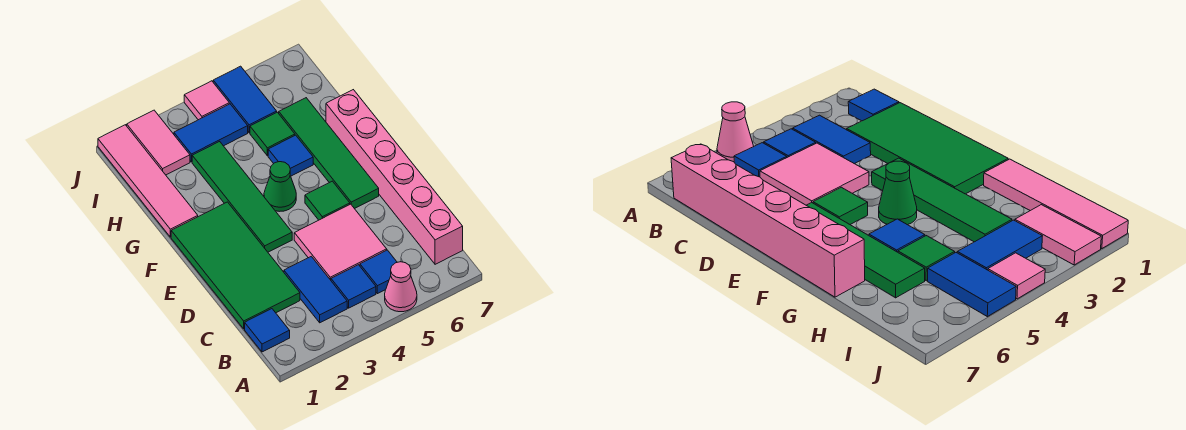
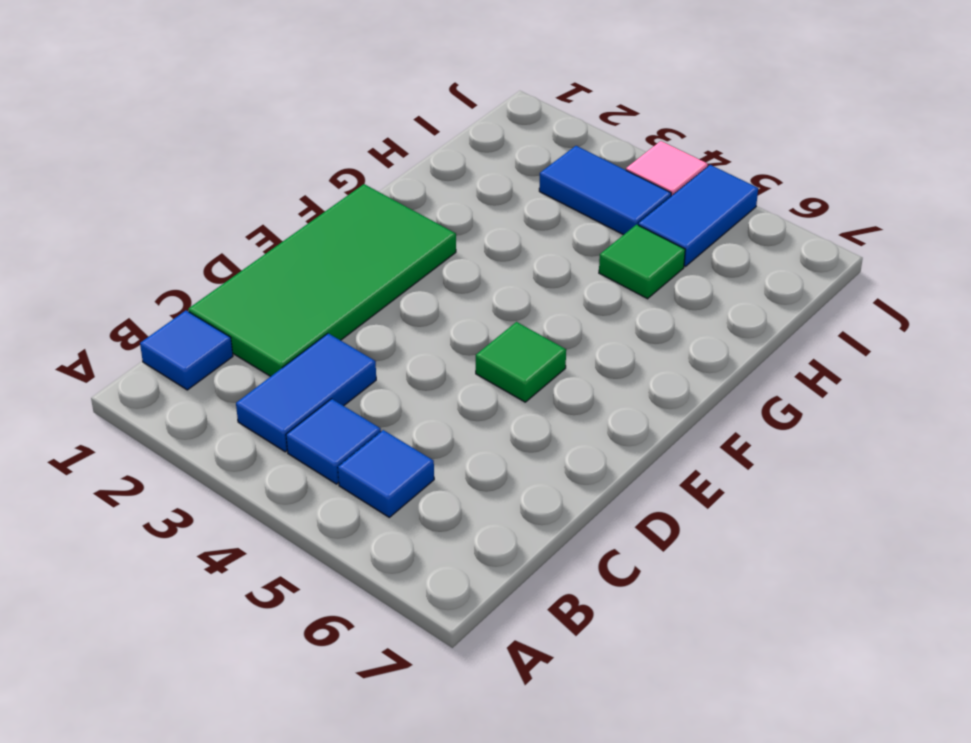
none -> pink 1x1 cone [385,262,417,312]
none -> pink 1x6 brick [326,90,463,264]
none -> pink 2x2 tile [294,204,387,280]

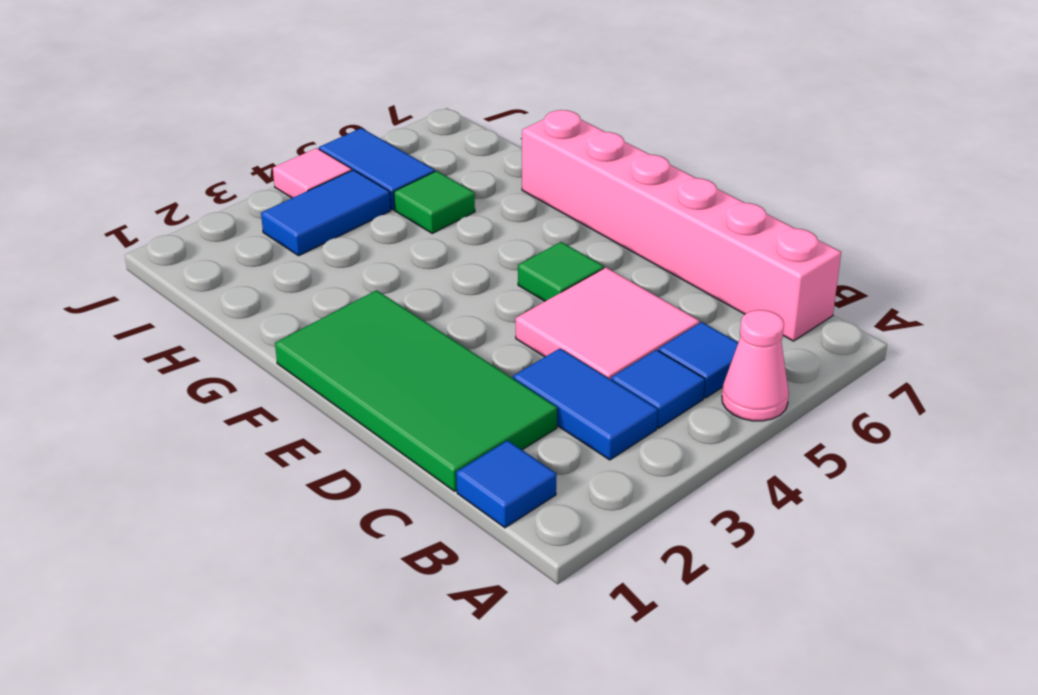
none -> green 1x4 tile [192,141,292,252]
none -> green 1x4 tile [279,98,379,209]
none -> green 1x1 cone [264,162,296,212]

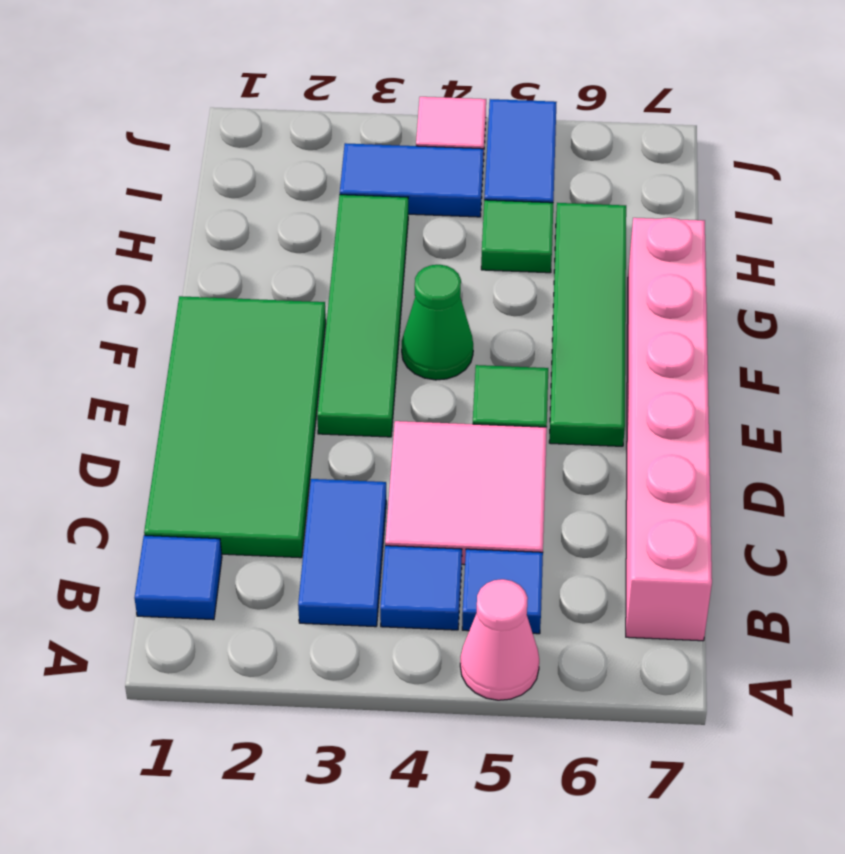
none -> pink 1x4 tile [98,125,198,237]
none -> blue 1x1 tile [268,135,313,176]
none -> pink 1x2 tile [127,110,190,175]

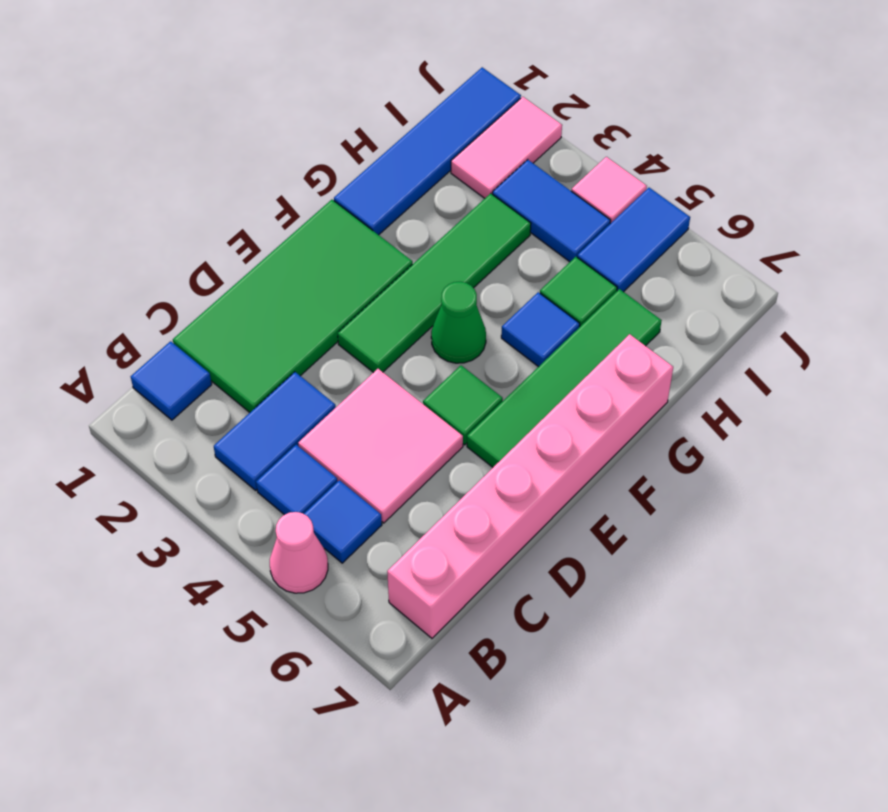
blue 1x4 tile [334,67,521,235] -> pink 1x4 tile [98,125,198,237]

